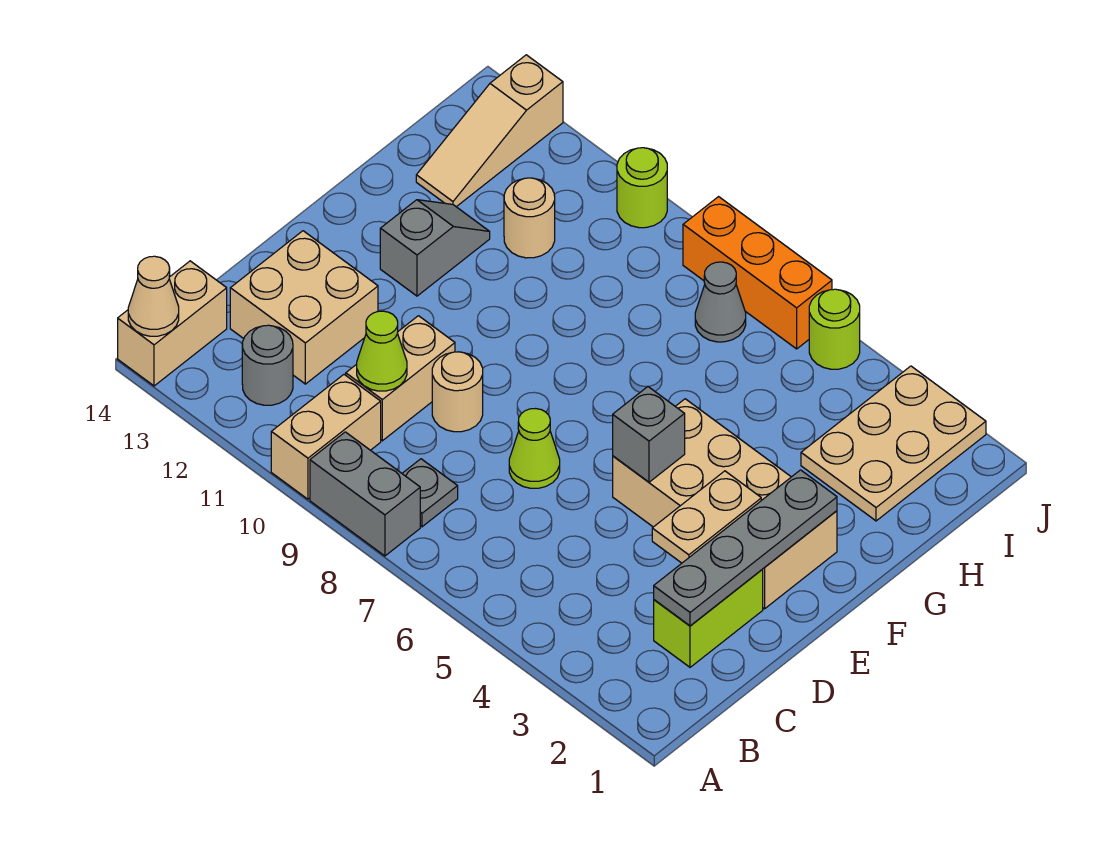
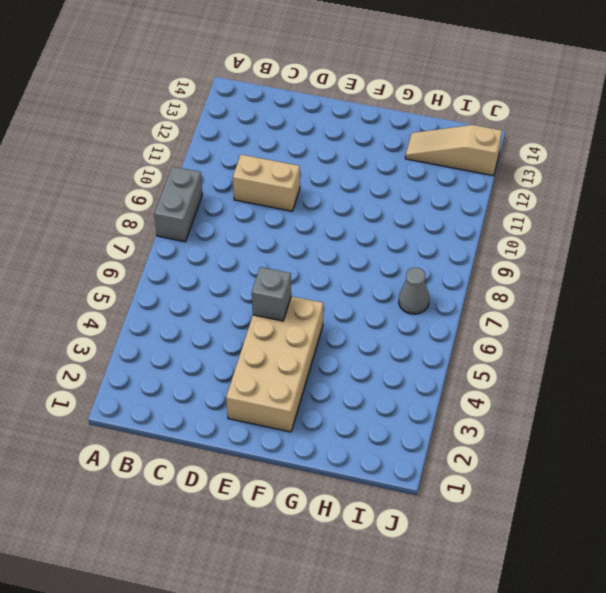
none -> tan 1x2 brick [271,375,381,499]
none -> tan 1x2 brick [118,261,227,386]
none -> grey 1x1 plate [402,459,458,527]

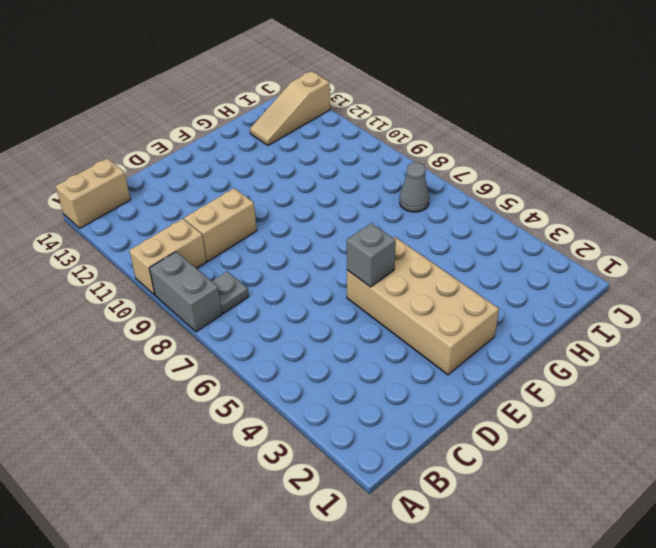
none -> grey 1x1 round brick [242,325,293,405]
none -> lime 1x2 brick [654,569,763,667]
none -> tan 2x2 brick [230,231,378,384]

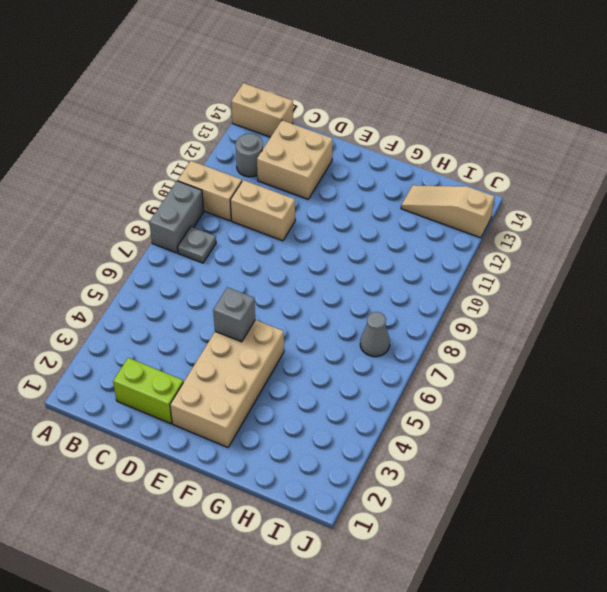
none -> lime 1x1 cone [509,409,560,488]
none -> tan 1x1 round brick [432,352,483,432]
none -> grey 1x2 slope [380,200,490,296]

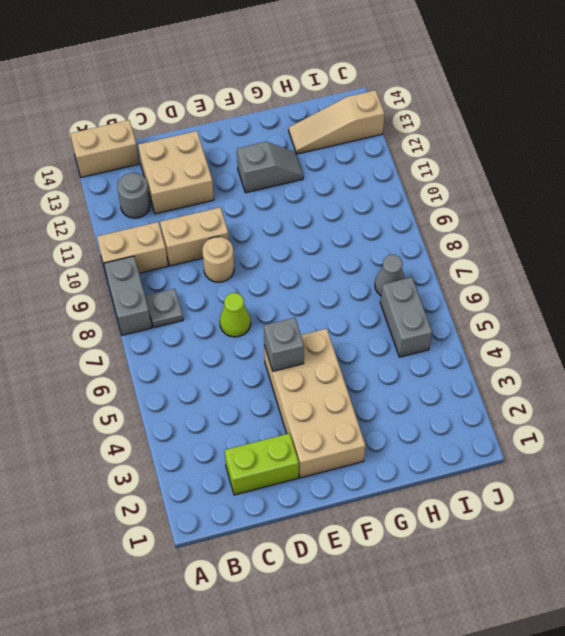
grey 1x2 brick [380,277,432,357] -> none
none -> tan 2x3 plate [801,366,986,521]
none -> tan 1x1 round brick [504,178,555,258]
none -> lime 1x1 round brick [809,289,860,369]

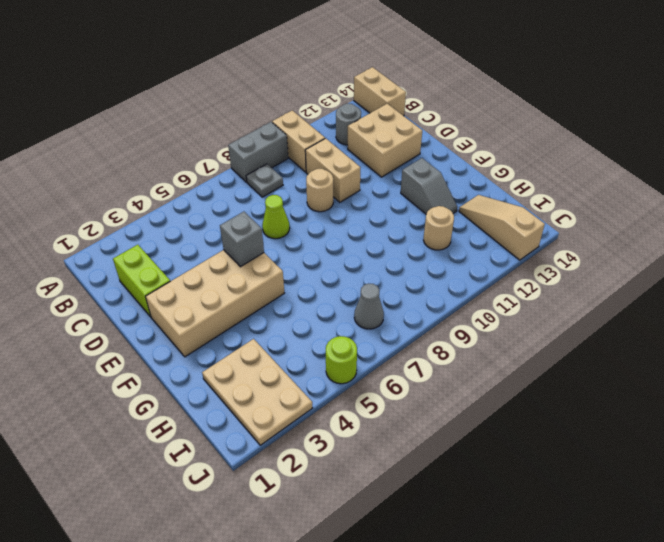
none -> orange 1x3 brick [683,197,832,349]
none -> lime 1x1 round brick [617,148,667,228]
none -> tan 1x1 cone [128,256,179,336]

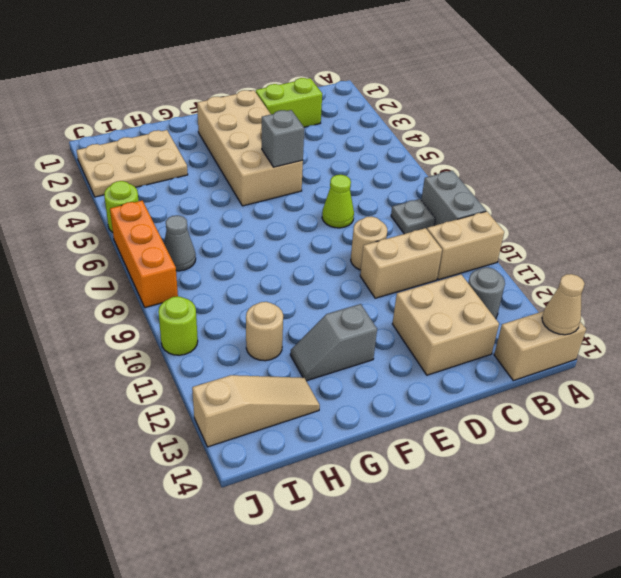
none -> grey 1x4 plate [654,470,837,626]
none -> lime 1x1 cone [357,311,407,391]
none -> tan 1x2 plate [652,471,761,563]

